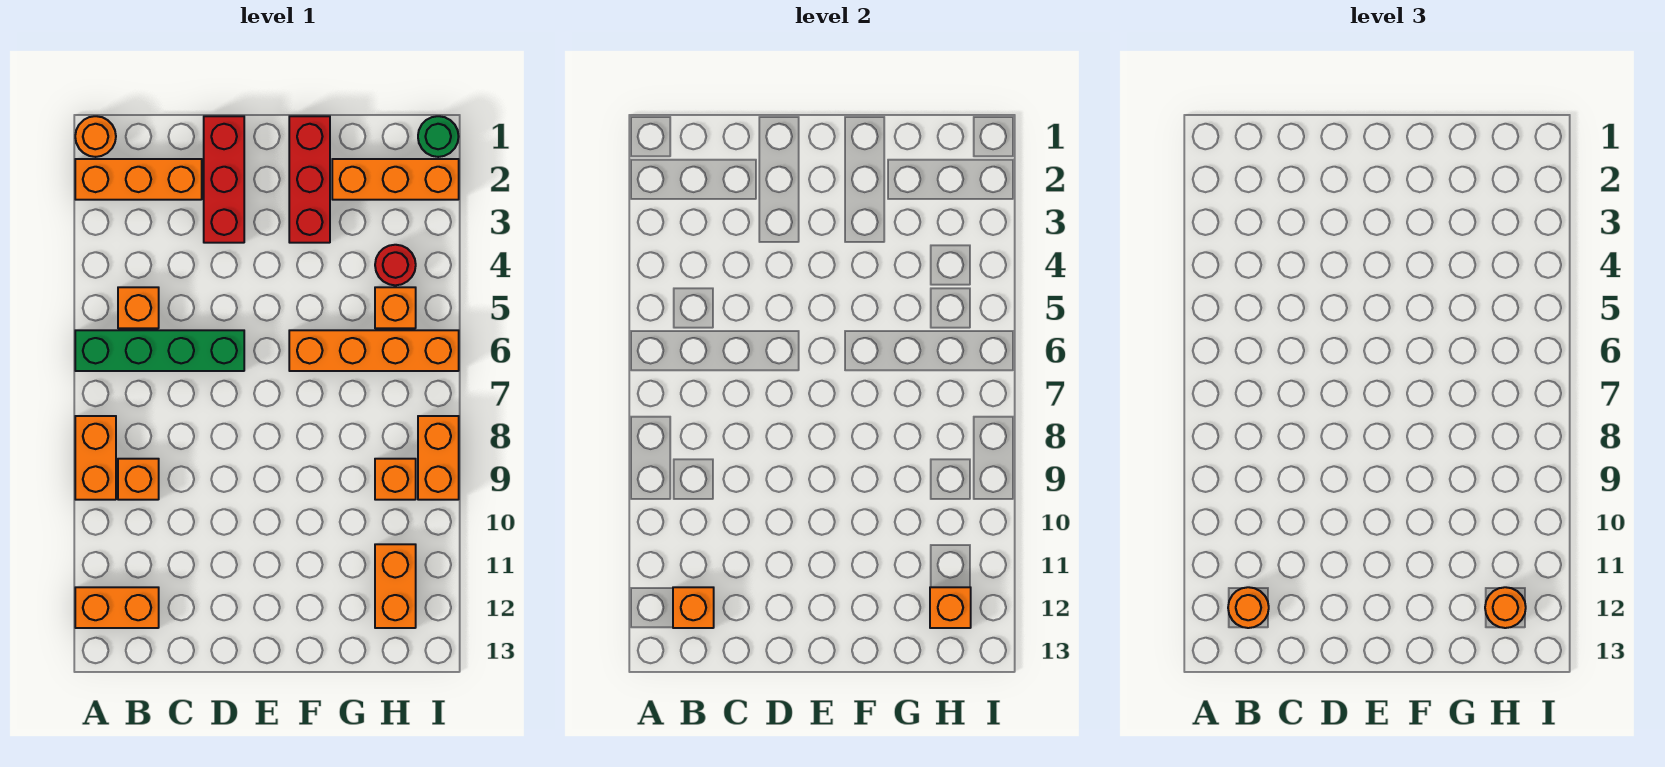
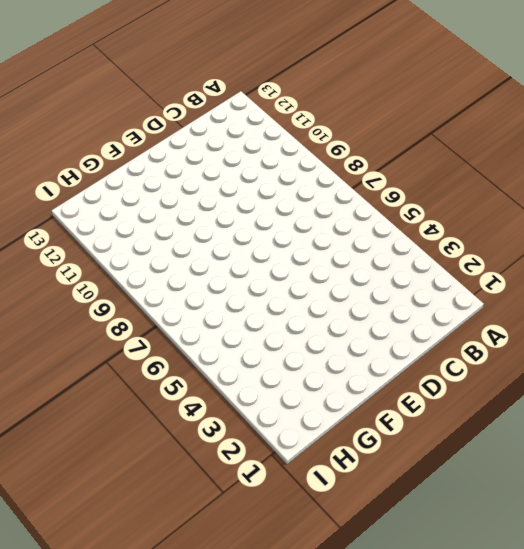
none -> orange 1x1 round brick [75,116,116,157]
none -> orange 1x3 brick [75,159,202,200]
none -> green 1x4 brick [75,330,244,371]

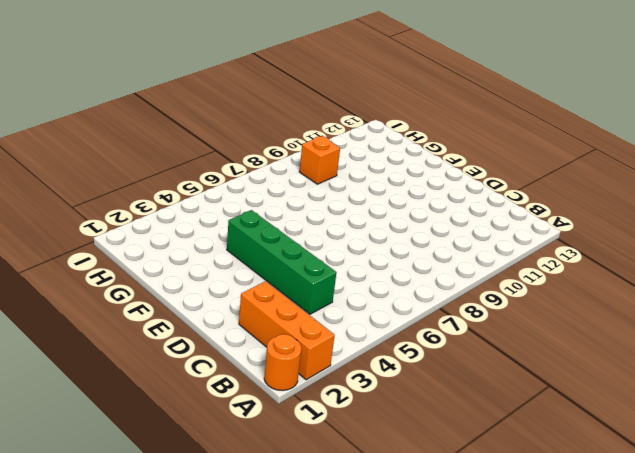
green 1x4 brick [227,210,336,314] -> green 1x4 brick moved to [75,330,244,371]
none -> orange 1x2 brick [75,416,116,500]
none -> orange 1x2 brick [75,587,159,628]
none -> orange 1x1 brick [118,287,159,328]

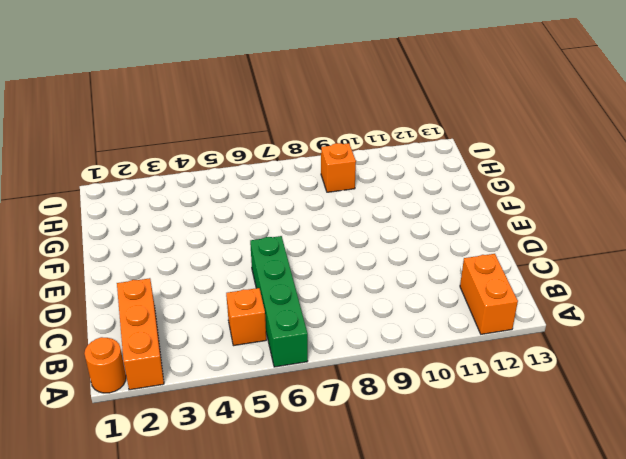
none -> orange 1x2 brick [75,416,116,500]
none -> orange 1x1 brick [118,459,159,500]
none -> red 1x3 brick [204,116,244,243]

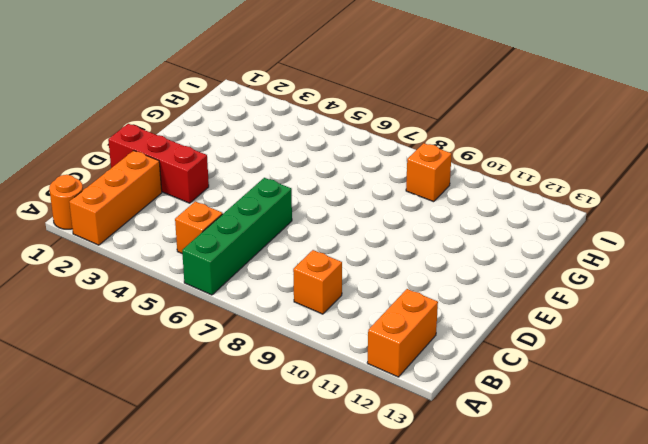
none -> orange 1x2 brick [75,416,116,500]
none -> red 1x3 brick [289,116,330,243]
none -> orange 1x4 brick [289,330,459,371]

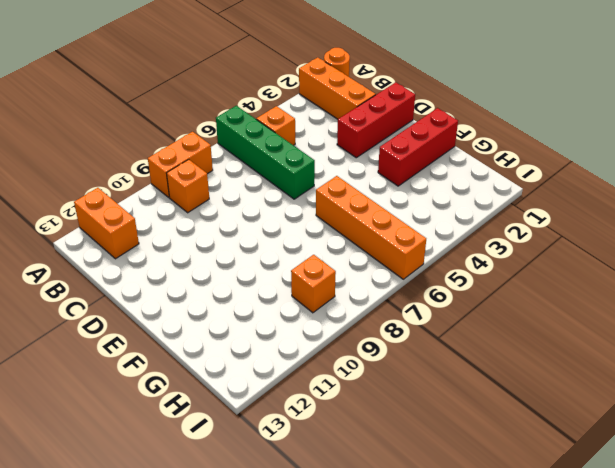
none -> orange 1x3 brick [332,159,459,200]
none -> red 1x1 round brick [375,245,416,285]
none -> orange 1x1 brick [375,287,416,328]

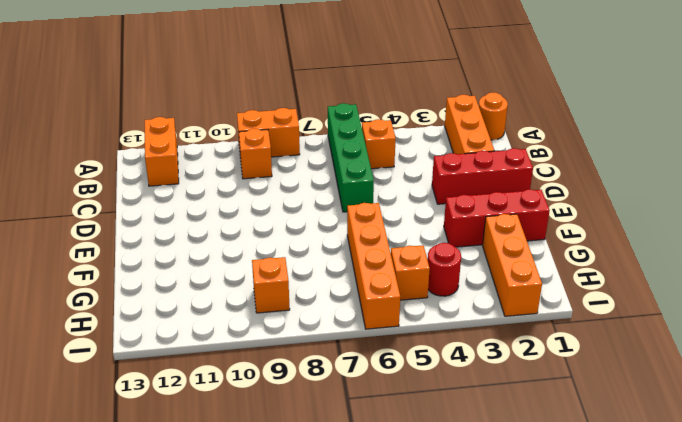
none -> orange 1x2 brick [375,544,416,628]
none -> green 1x1 round brick [418,116,459,157]
none -> orange 1x2 brick [418,416,459,500]

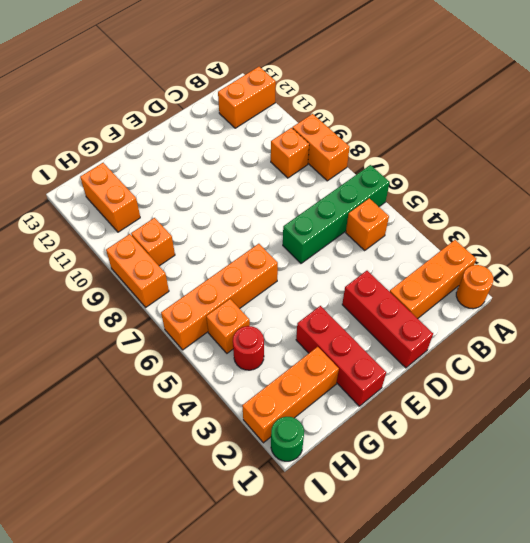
none -> orange 1x1 brick [673,587,714,628]
none -> orange 1x1 brick [930,587,971,628]
none -> orange 1x1 round brick [1228,587,1269,628]

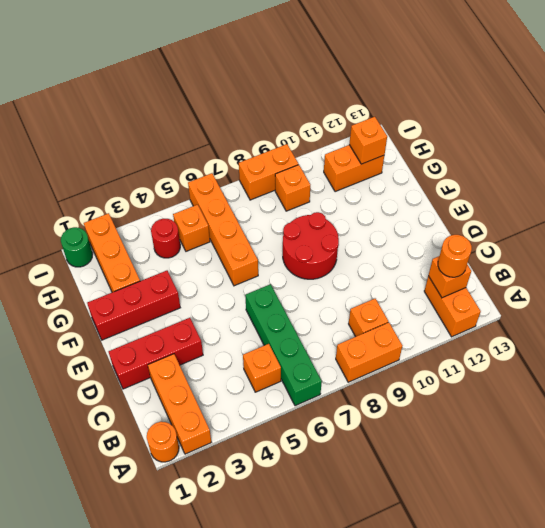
red 2x2 round brick [283,212,339,279] -> none
none -> orange 1x1 round brick [1485,587,1526,628]

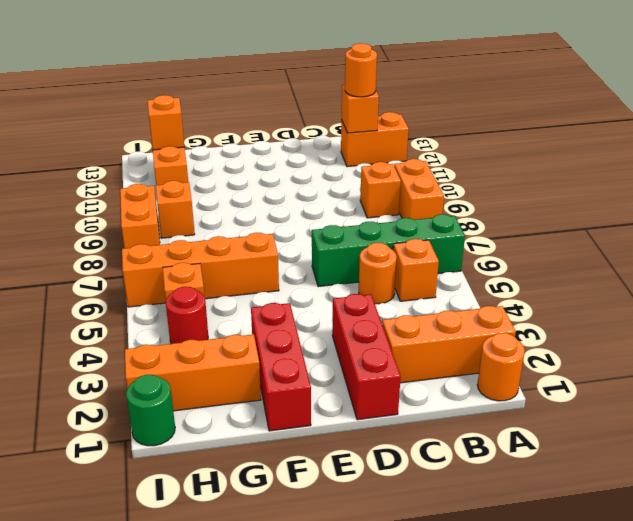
orange 1x1 round brick [359,243,397,304] -> orange 1x1 round brick moved to [1485,587,1526,628]

